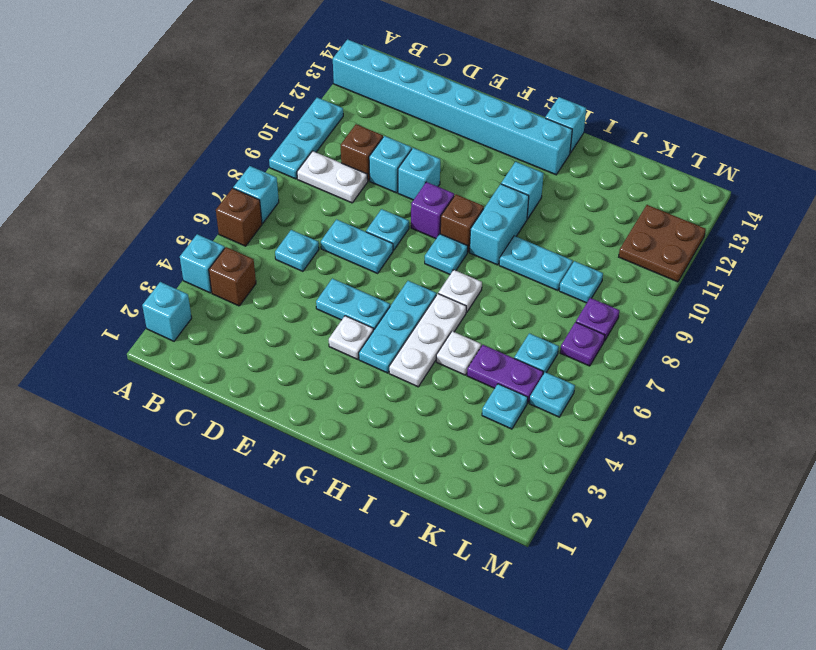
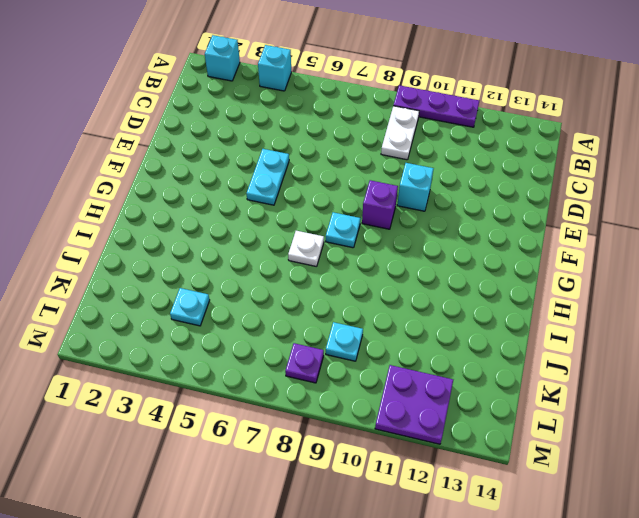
purple 1x3 plate [393,85,479,127] -> cyan 1x3 plate [269,98,343,179]
purple 2x2 plate [375,365,453,444] -> brown 2x2 plate [619,205,706,282]
none -> brown 1x1 brick [216,188,262,246]
none -> cyan 1x1 brick [233,166,279,223]
none -> cyan 1x8 brick [333,39,572,175]
none -> brown 1x1 brick [209,247,256,306]

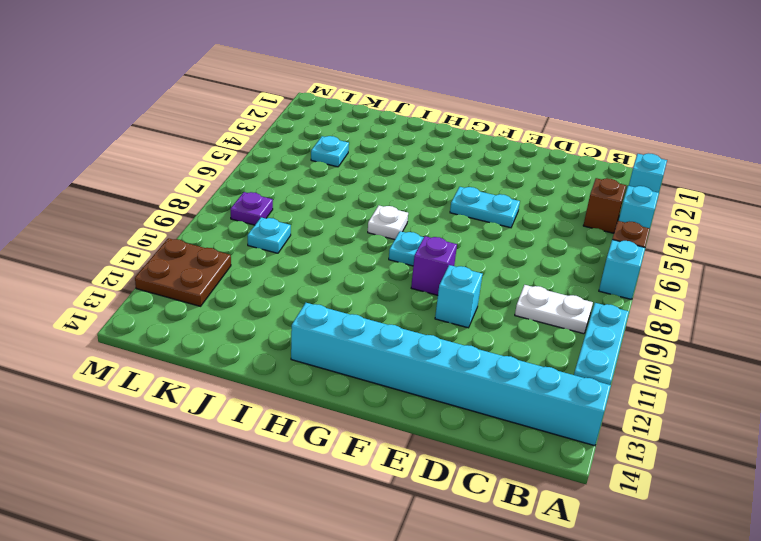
none -> cyan 1x1 plate [275,230,319,271]
none -> brown 1x1 brick [341,124,383,181]
none -> cyan 1x2 plate [321,219,393,273]
none -> cyan 1x1 brick [369,136,412,193]

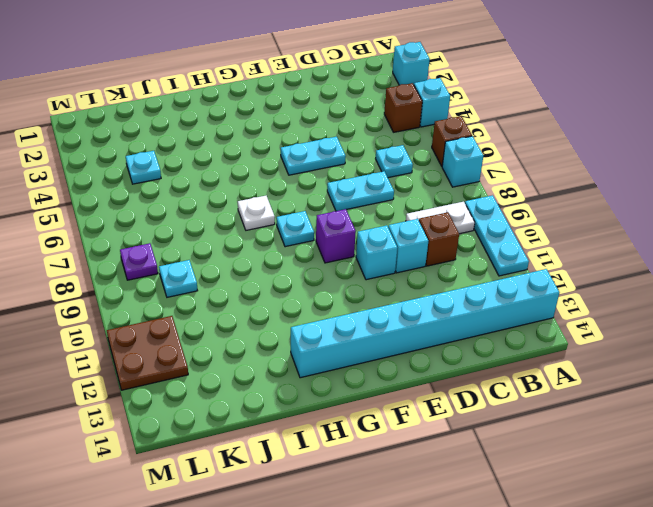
none -> cyan 1x1 plate [366,209,409,250]
none -> white 1x1 plate [329,316,373,359]
none -> cyan 1x3 plate [359,281,436,373]
none -> brown 1x1 brick [440,194,484,252]

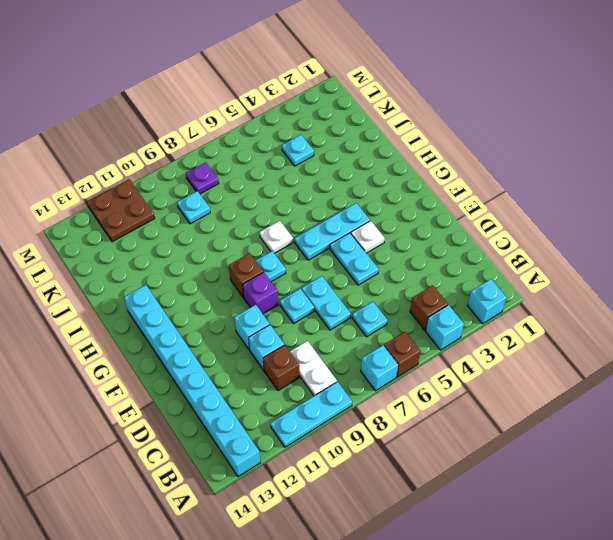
none -> white 1x3 plate [389,294,466,387]
none -> cyan 1x2 brick [470,184,529,265]
none -> cyan 1x1 brick [501,162,544,219]
none -> cyan 1x1 brick [545,97,586,153]

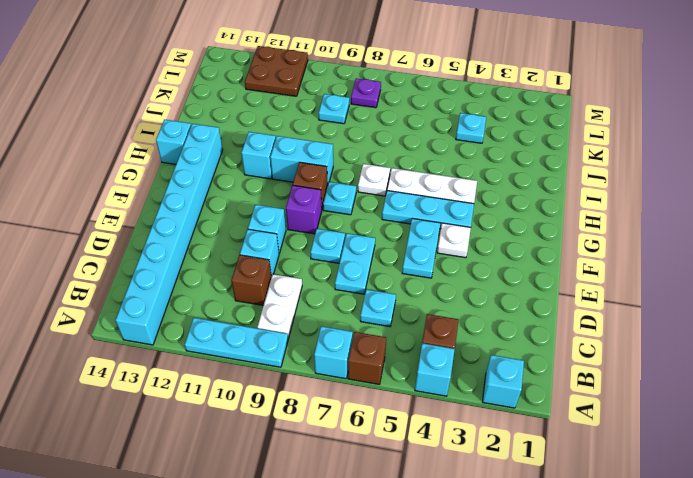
none -> white 1x1 plate [436,331,481,375]
none -> cyan 1x2 plate [499,236,573,291]
none -> purple 1x2 plate [467,345,543,403]
none -> cyan 1x1 plate [514,333,559,374]

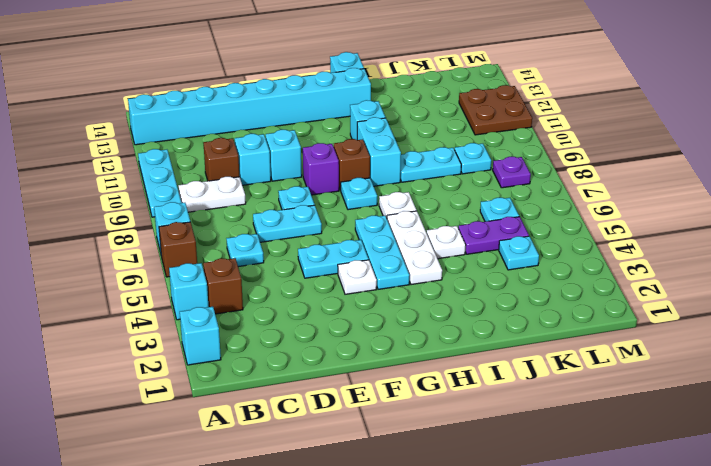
none -> cyan 1x1 plate [529,372,575,417]
none -> purple 1x1 plate [560,322,605,366]

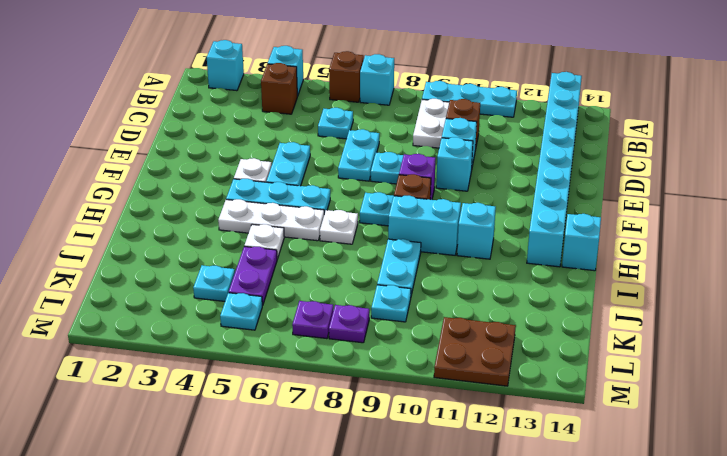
none -> cyan 1x1 plate [514,333,559,374]

